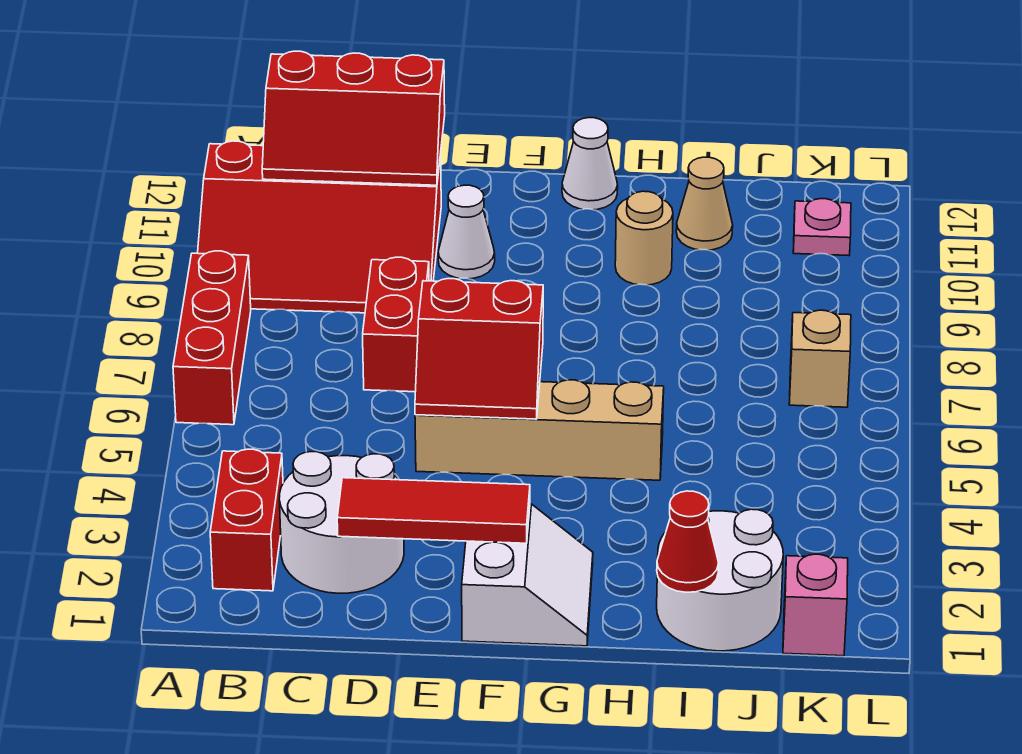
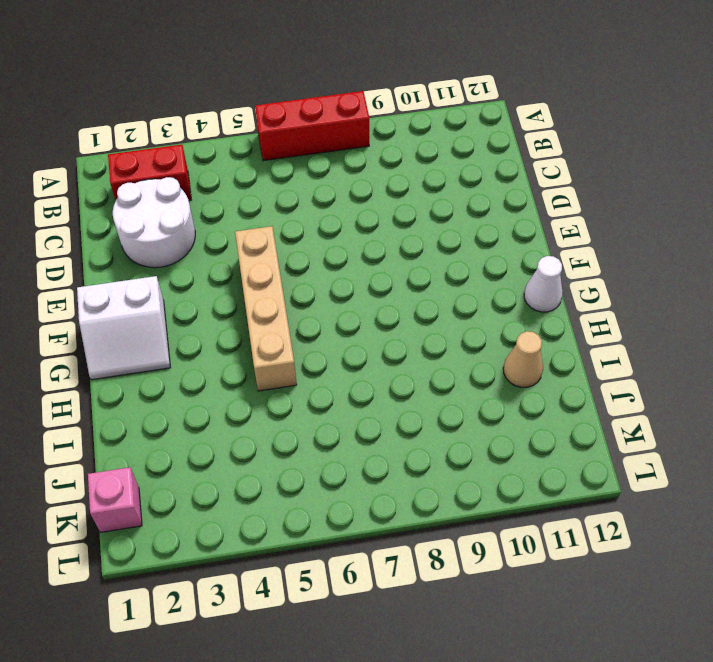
none -> red 3x4 slope [198,141,441,313]
none -> red 1x2 brick [363,257,429,392]
none -> white 1x1 cone [438,185,495,279]

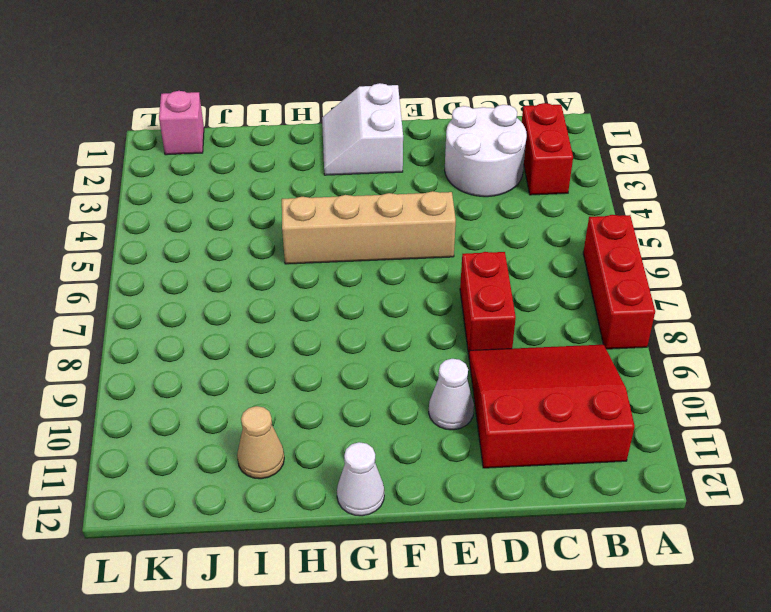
red 3x3 slope [469,345,635,468] -> red 3x4 slope [198,141,441,313]
none -> tan 1x1 round brick [615,191,673,285]
none -> white 2x2 round brick [657,509,783,651]
none -> tan 1x1 brick [789,310,851,407]

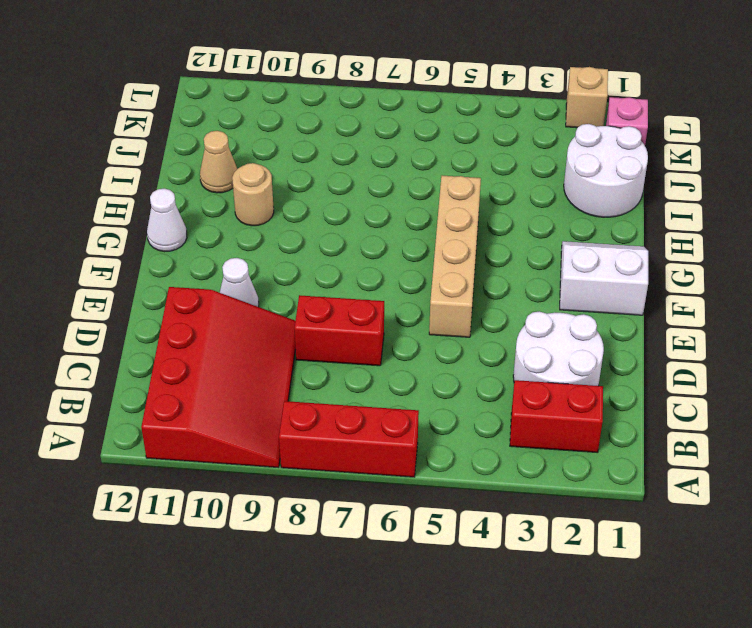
tan 1x1 brick [566,67,608,128] -> tan 1x1 brick moved to [789,310,851,407]
none -> pink 1x1 plate [793,199,851,256]
none -> red 2x3 slope [262,51,445,185]
none -> red 1x3 tile [337,478,530,543]

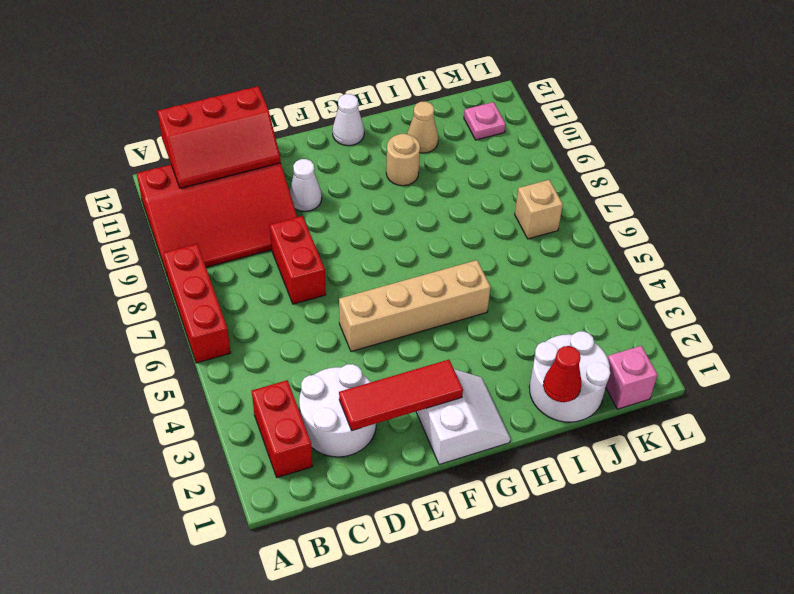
none -> red 2x2 slope [415,278,543,419]

